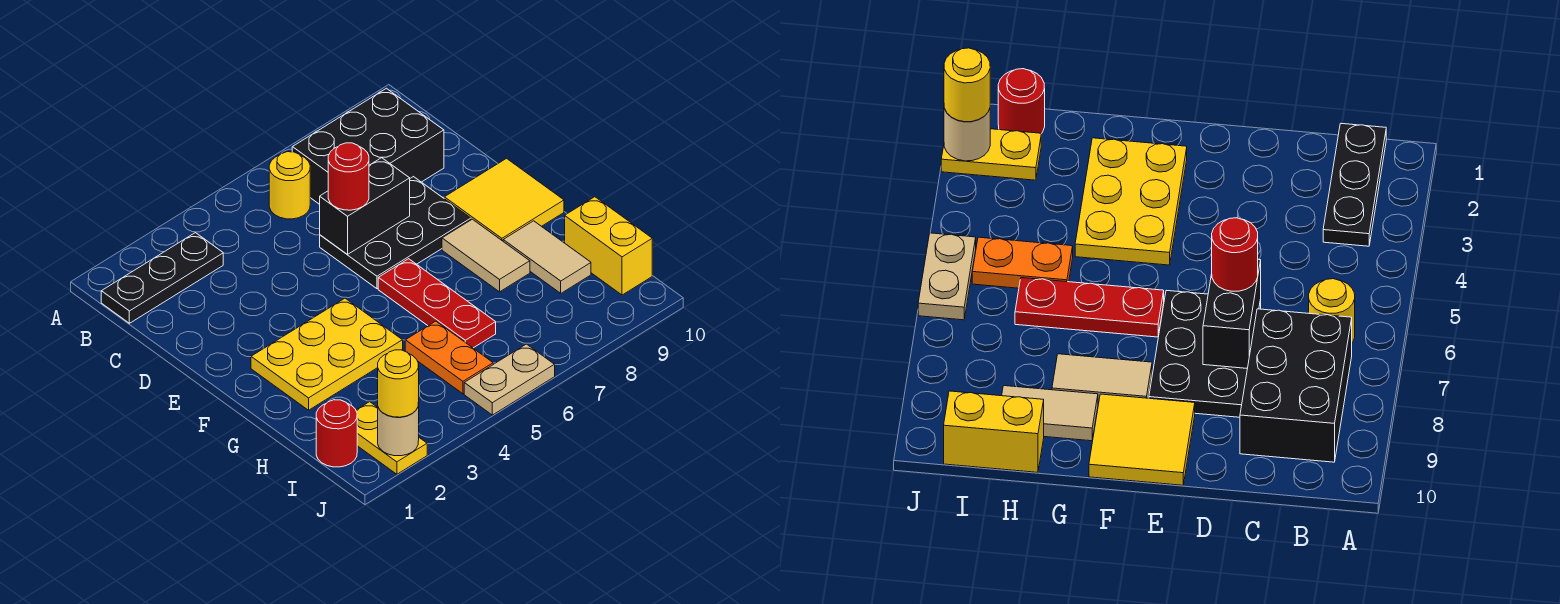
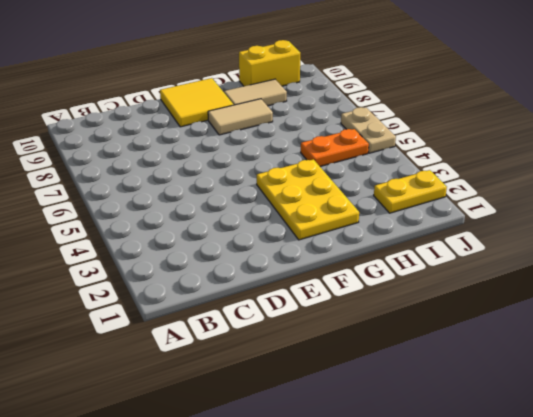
none -> black 1x3 plate [101,233,223,323]
none -> yellow 1x1 round brick [269,152,310,219]
none -> black 2x3 brick [292,88,444,204]

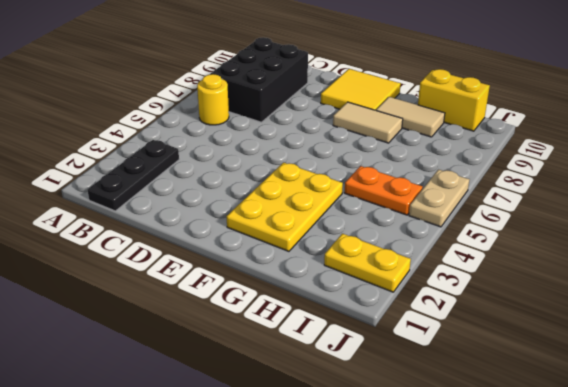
none -> black 2x3 plate [320,177,471,289]
none -> red 1x3 plate [378,259,496,348]
none -> red 1x1 round brick [316,400,357,467]

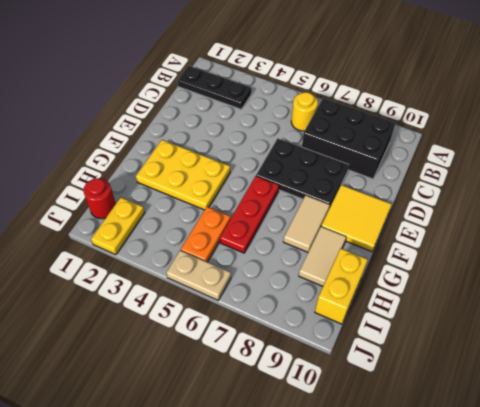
none -> black 1x2 brick [320,158,410,254]
none -> tan 1x1 round brick [378,403,419,456]
none -> red 1x1 round brick [328,143,369,210]

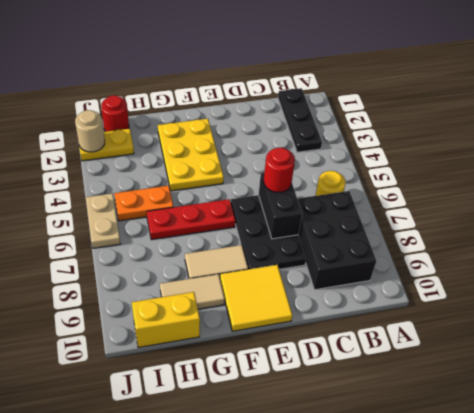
none -> yellow 1x1 round brick [378,350,419,417]

